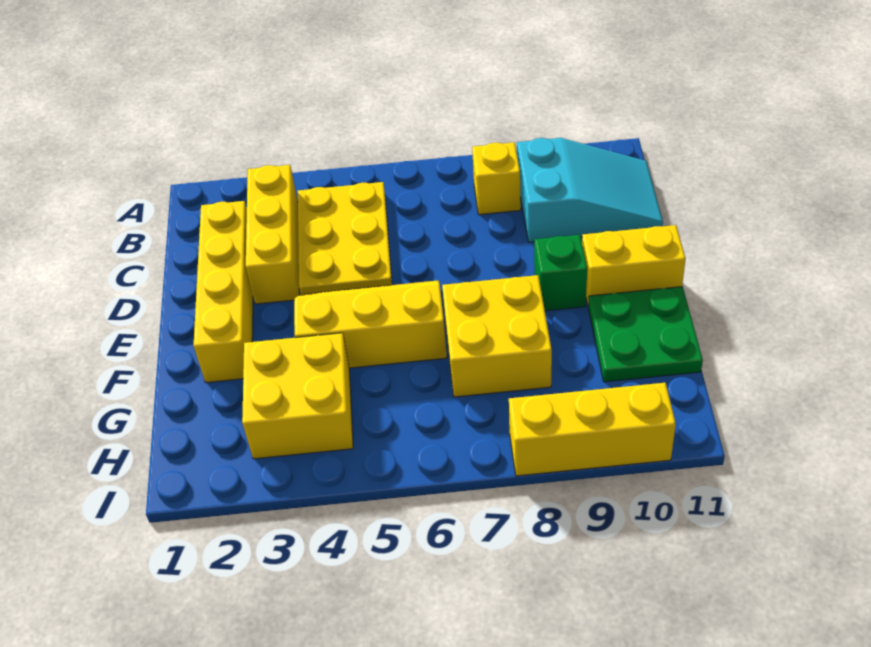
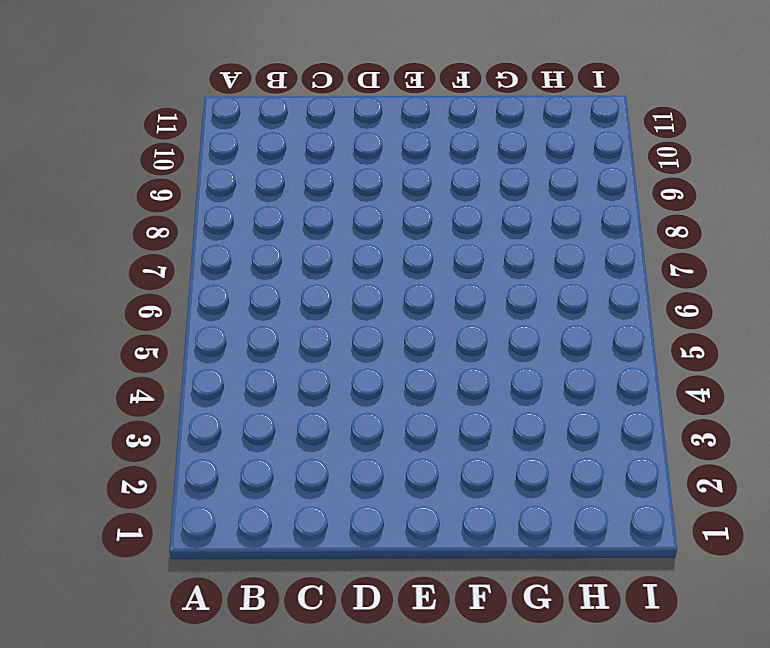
none -> yellow 1x3 brick [246,165,299,304]
none -> yellow 2x3 plate [298,182,392,294]
none -> yellow 1x1 brick [472,142,521,215]

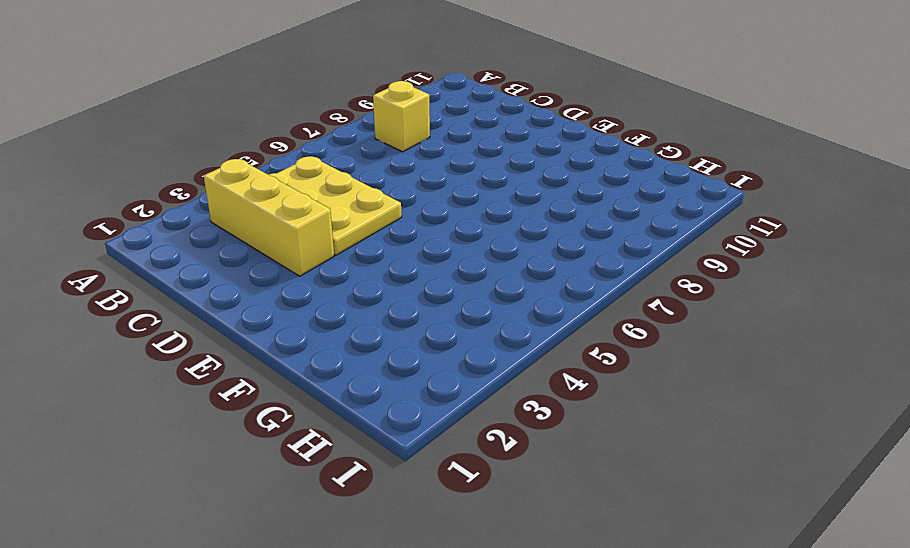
none -> cyan 2x3 slope [517,138,663,242]
none -> yellow 1x4 brick [194,201,253,382]
none -> yellow 2x3 slope [294,280,447,368]

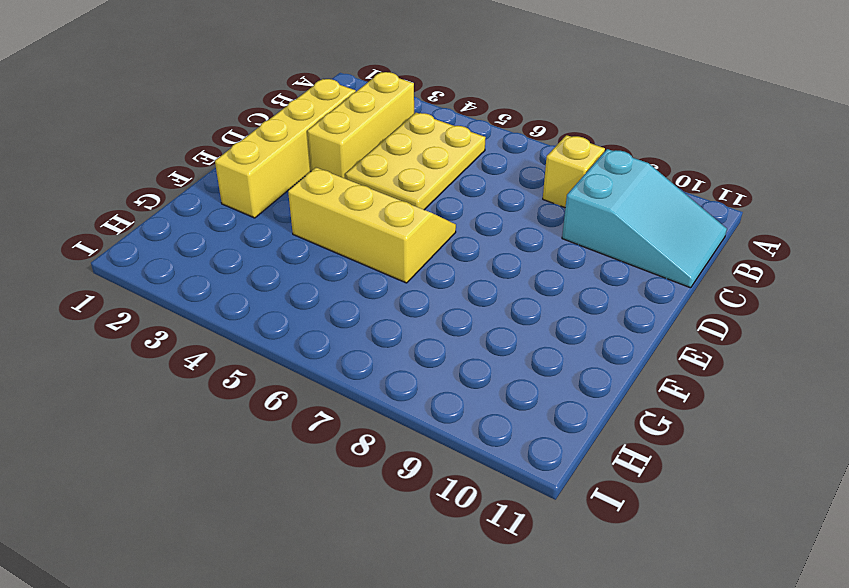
none -> green 1x1 brick [534,235,587,311]
none -> yellow 1x2 brick [582,225,686,304]
none -> yellow 2x2 brick [442,275,552,397]

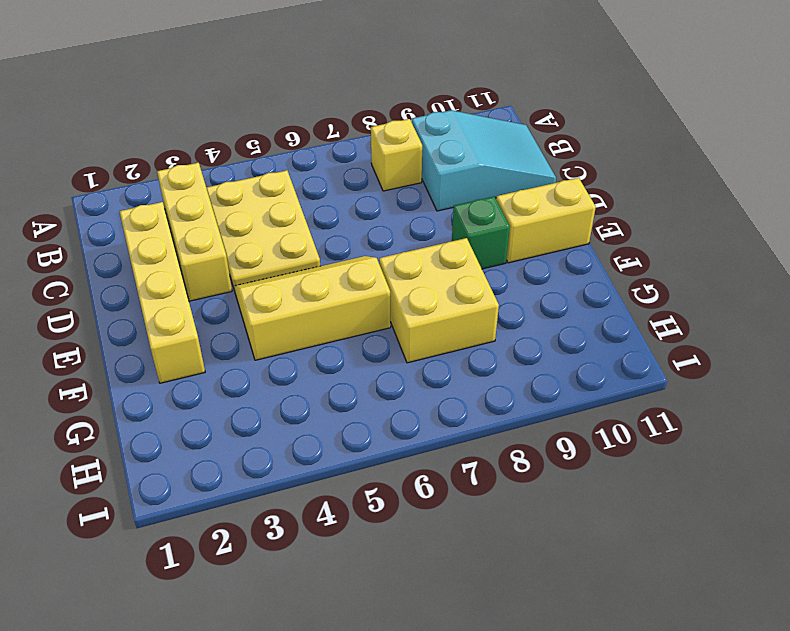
none -> green 2x2 plate [588,287,703,382]
none -> yellow 2x2 brick [242,333,353,459]
none -> yellow 1x3 brick [509,383,676,476]

